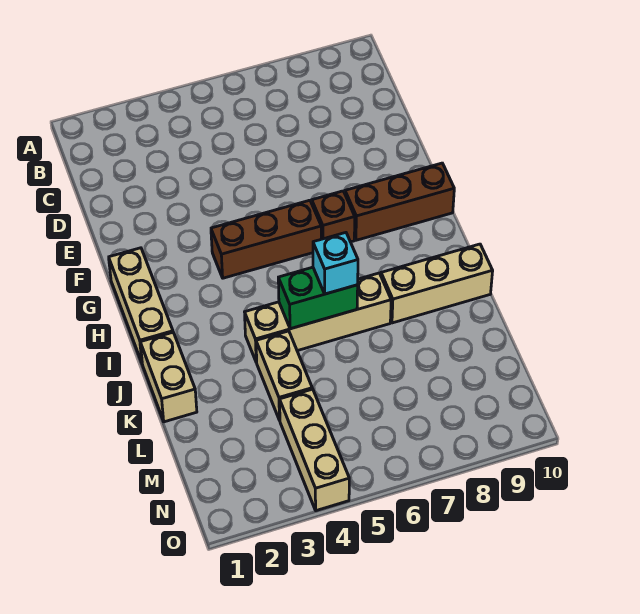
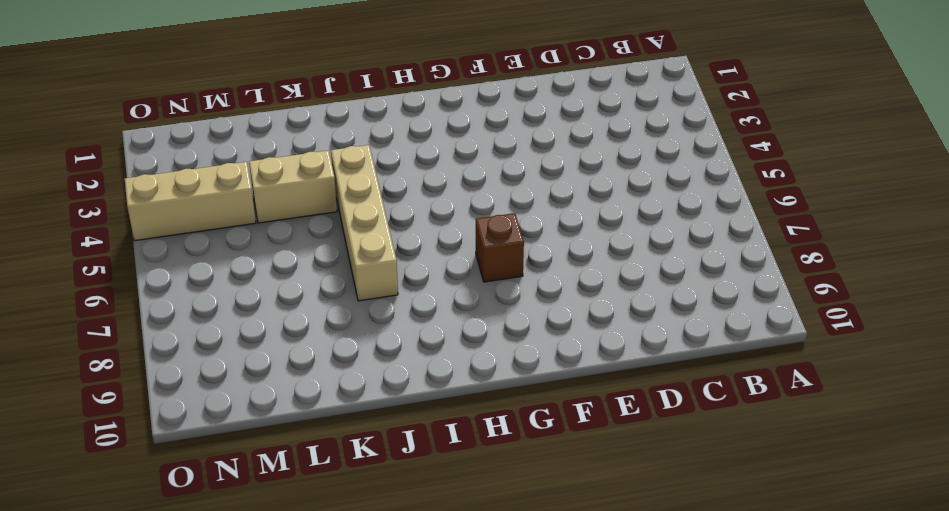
none -> tan 1x3 brick [109,248,173,362]
none -> brown 1x3 brick [211,200,321,278]

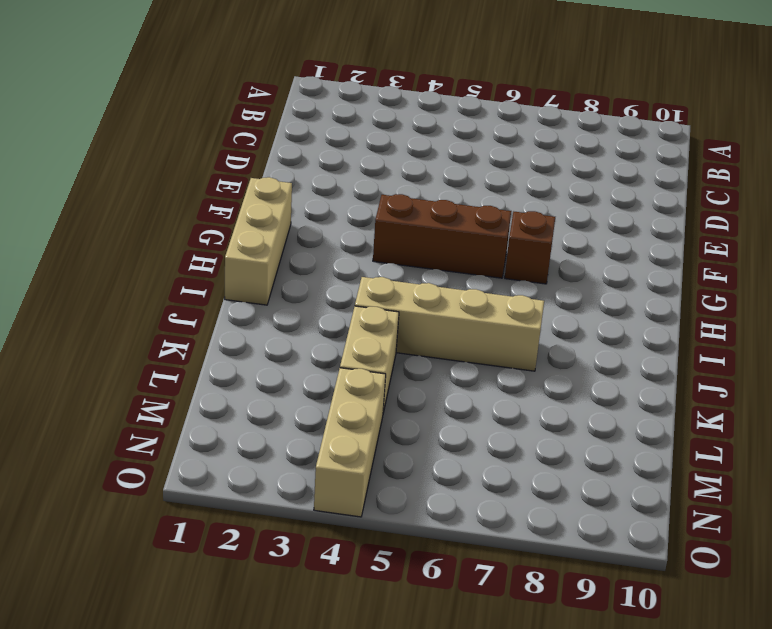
none -> brown 1x3 brick [345,163,454,240]
none -> tan 1x2 brick [140,332,197,422]

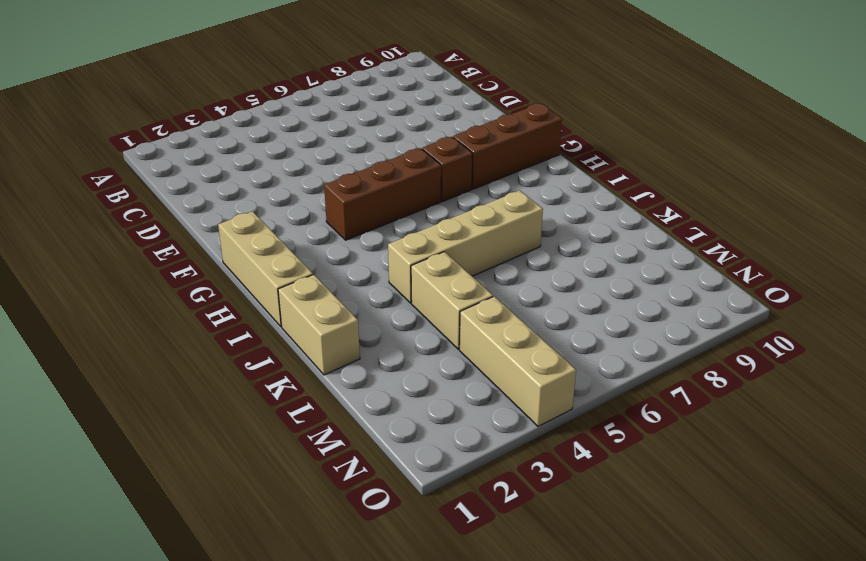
none -> tan 1x3 brick [381,244,493,323]
none -> green 1x2 brick [278,267,358,329]

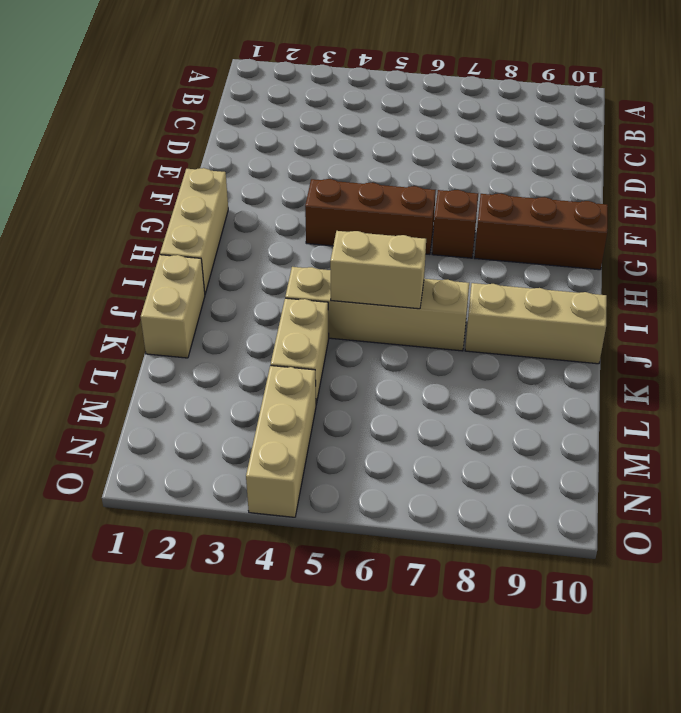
tan 1x2 brick [330,231,426,309] -> green 1x2 brick [278,267,358,329]
none -> cyan 1x1 brick [313,233,358,294]

